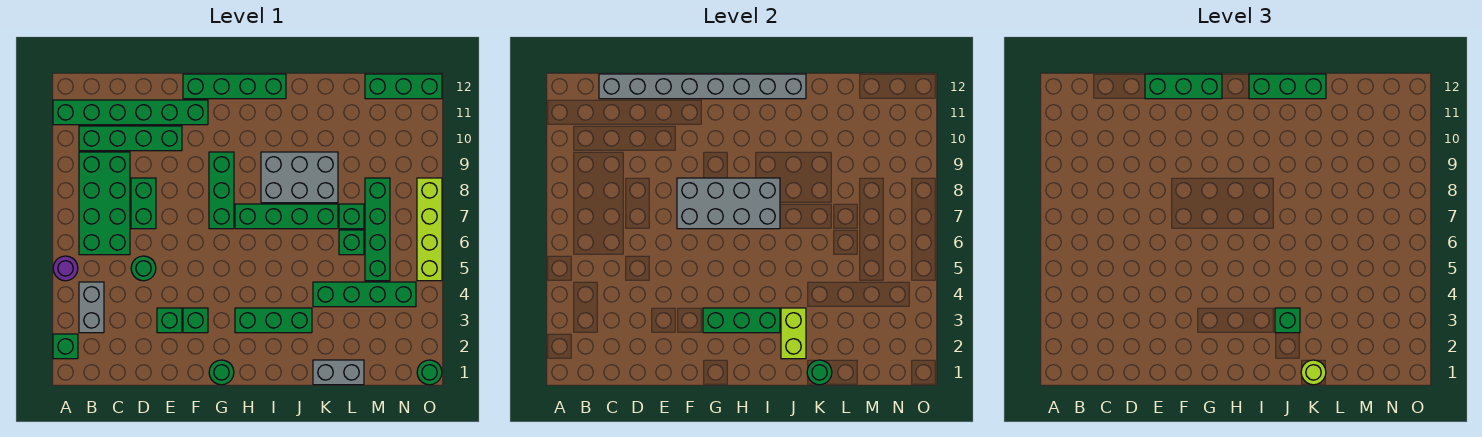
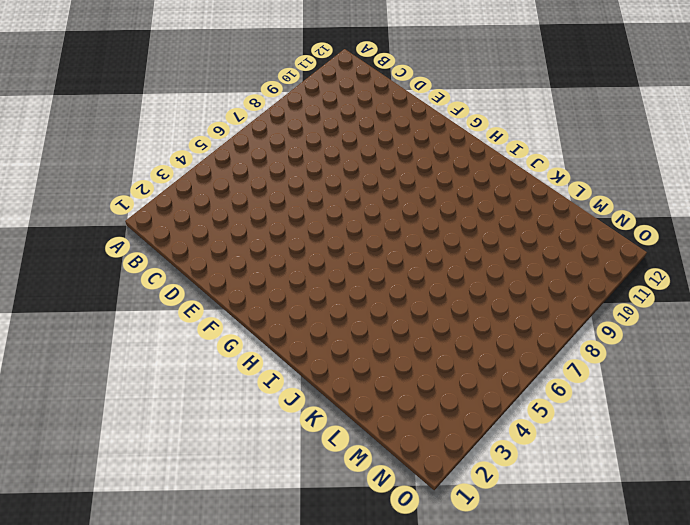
none -> green 1x1 brick [53,334,78,359]
none -> purple 1x1 round brick [53,256,78,281]
none -> green 1x6 brick [53,100,208,125]
none -> grey 1x2 brick [79,282,104,333]

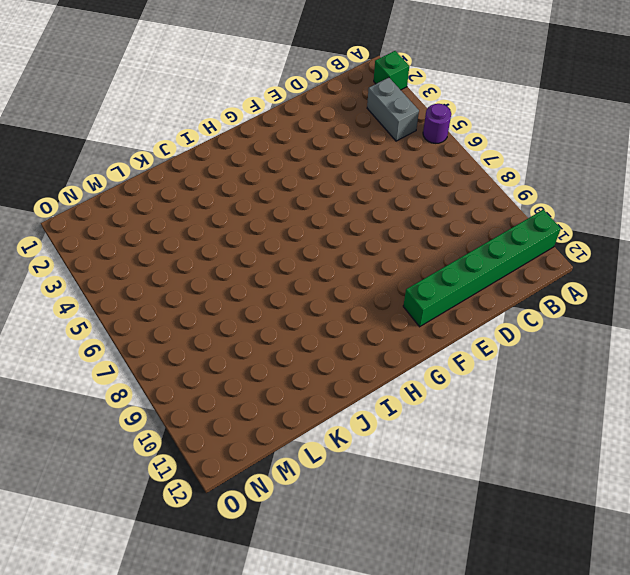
none -> green 2x4 brick [79,152,130,255]
none -> green 1x4 brick [79,126,182,151]
none -> green 1x1 round brick [131,256,156,281]
none -> green 1x2 brick [131,178,156,229]

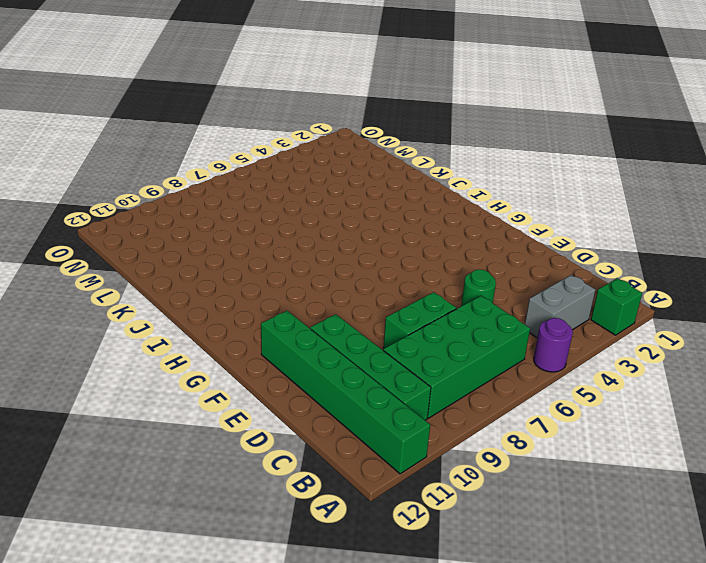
none -> green 1x1 brick [157,308,182,333]
none -> green 1x1 brick [183,308,208,333]
none -> green 1x4 brick [183,74,286,99]
none -> green 1x1 round brick [209,360,234,385]

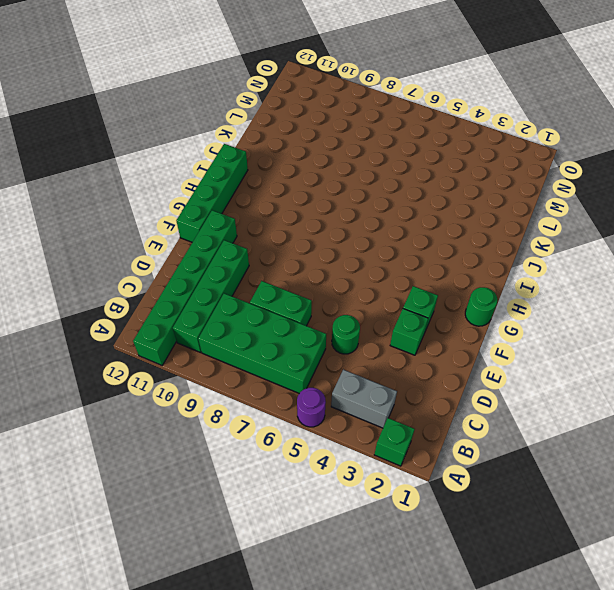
none -> green 1x3 brick [209,152,234,229]
none -> green 1x3 brick [235,308,312,333]
none -> green 1x4 brick [235,204,338,229]
none -> grey 2x3 brick [261,152,338,203]

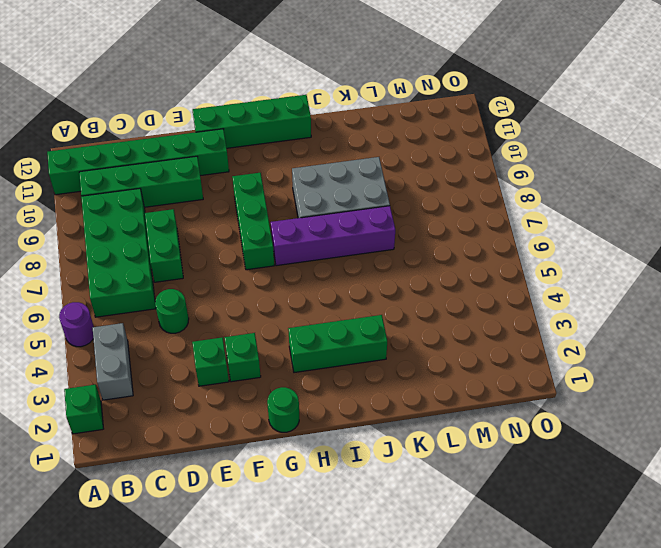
purple 1x4 brick [271,206,395,266] -> green 1x4 brick [235,204,338,229]
none -> grey 1x2 brick [313,360,364,385]
none -> green 1x4 brick [313,282,416,307]
none -> green 1x1 brick [339,230,364,255]
none -> green 1x1 brick [339,204,364,229]

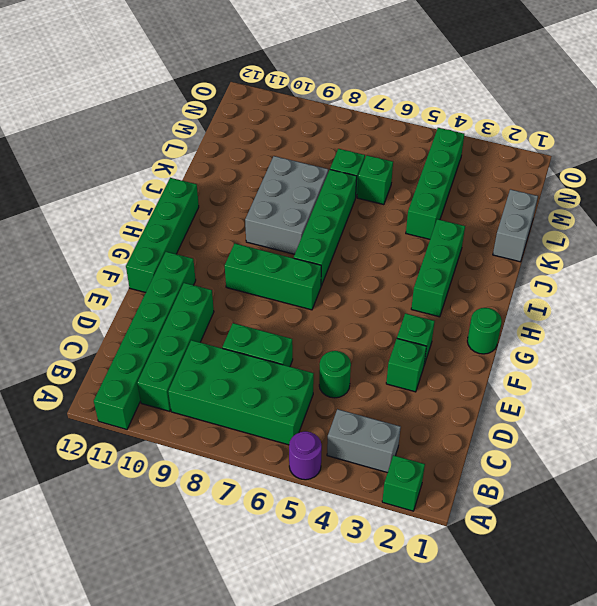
none -> green 1x4 brick [365,178,390,281]
none -> green 1x3 brick [365,74,442,99]
none -> green 1x1 round brick [417,360,442,385]
none -> lime 1x4 brick [417,178,442,281]

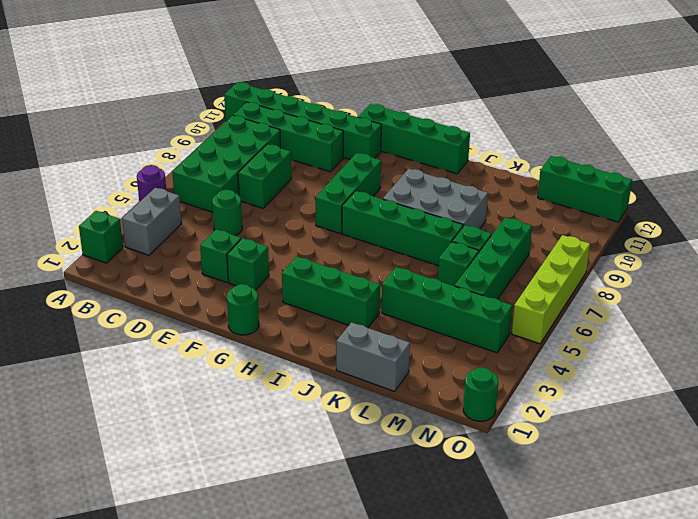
none -> grey 1x8 brick [599,74,806,99]
none -> grey 2x4 brick [677,178,780,229]
none -> green 1x3 brick [703,308,780,333]
none -> lime 1x2 brick [781,308,806,359]

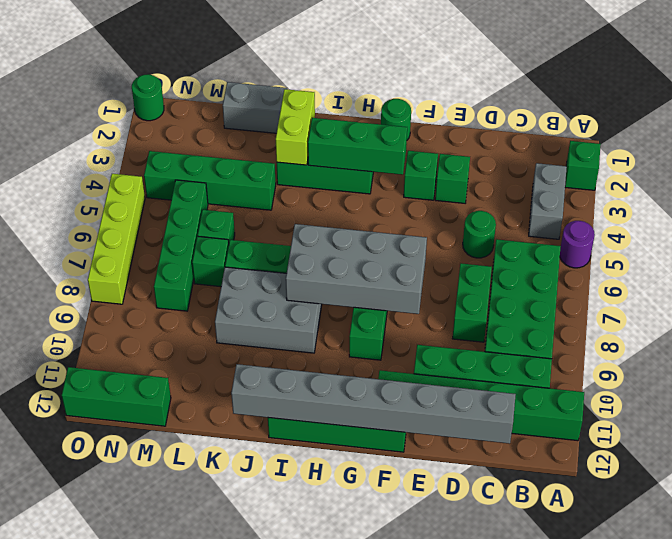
none -> green 1x1 round brick [807,360,832,385]
none -> green 1x3 brick [1145,74,1222,99]
none -> green 1x3 brick [1249,74,1326,99]
none -> green 1x1 brick [1275,308,1300,333]

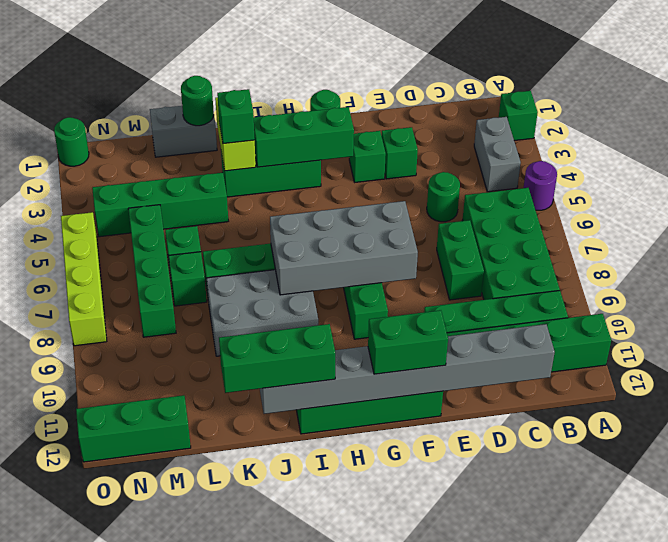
green 1x2 brick [368,310,448,374] -> green 1x3 brick [1145,74,1222,99]
none -> lime 1x1 round brick [1301,360,1326,385]

